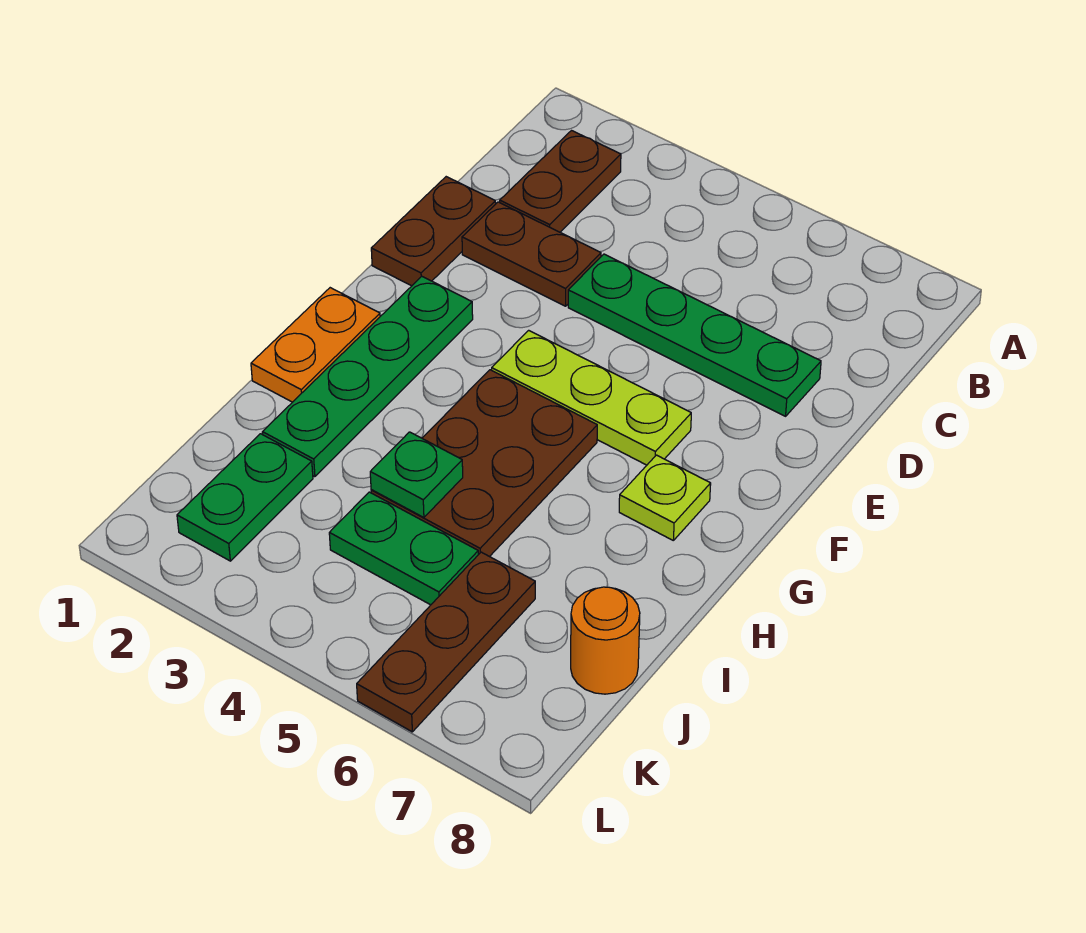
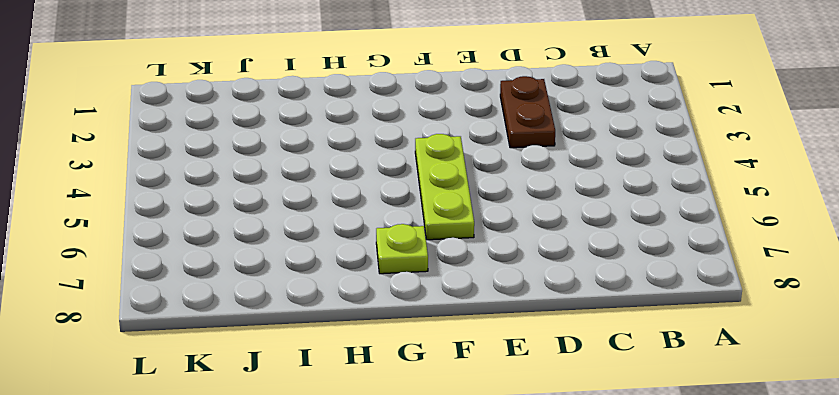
none -> brown 1x2 plate [500,131,621,232]
none -> brown 1x2 plate [371,177,496,286]
none -> green 1x4 plate [568,254,821,416]

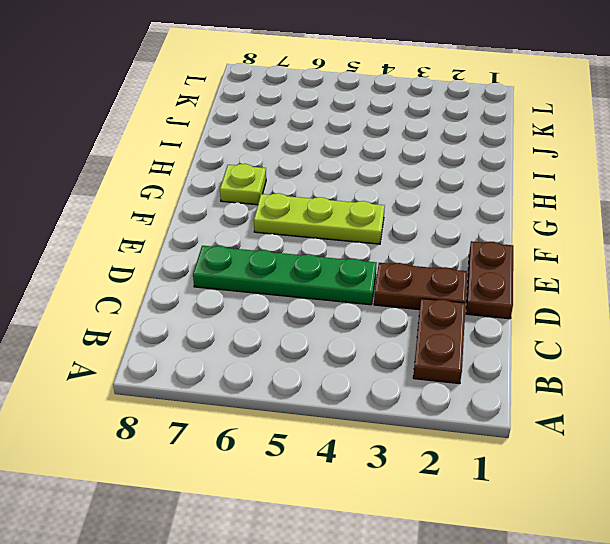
none -> green 1x4 plate [262,276,473,477]
none -> orange 1x2 plate [251,288,380,402]
none -> brown 2x3 plate [371,370,597,557]

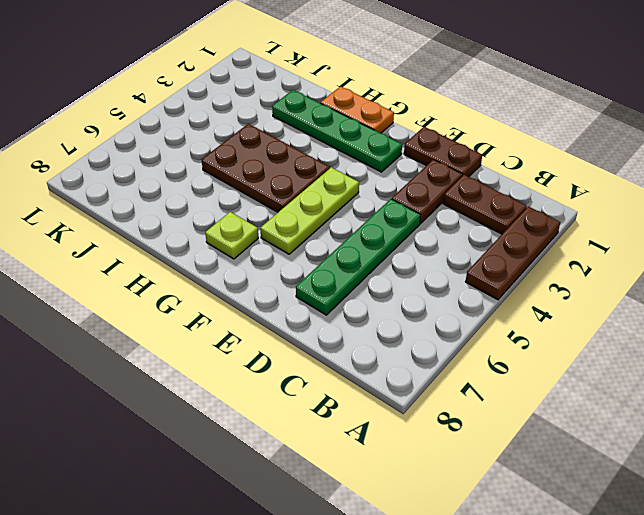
brown 1x3 plate [466,207,560,300] -> brown 1x3 plate turned to [357,552,535,732]
none -> green 1x2 plate [177,434,313,561]
none -> green 1x2 plate [329,492,478,605]
none -> orange 1x1 round brick [571,587,640,694]

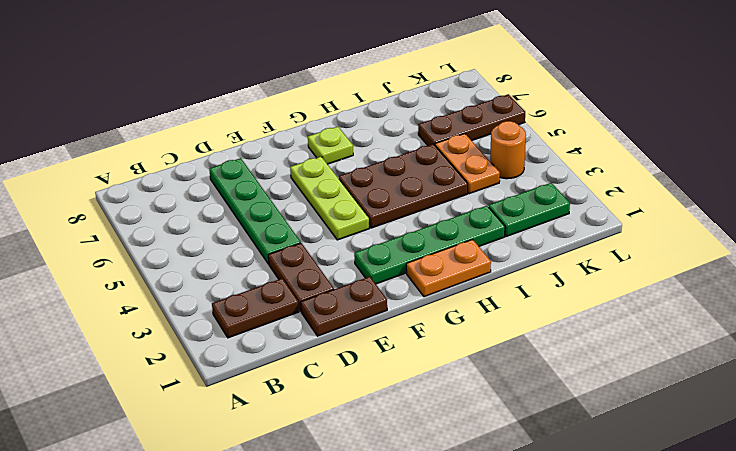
orange 1x2 plate [435,134,500,194] -> green 1x2 plate [329,492,478,605]
orange 1x1 round brick [490,121,526,179] -> orange 1x1 round brick moved to [571,587,640,694]
none -> green 1x1 plate [370,432,463,517]

